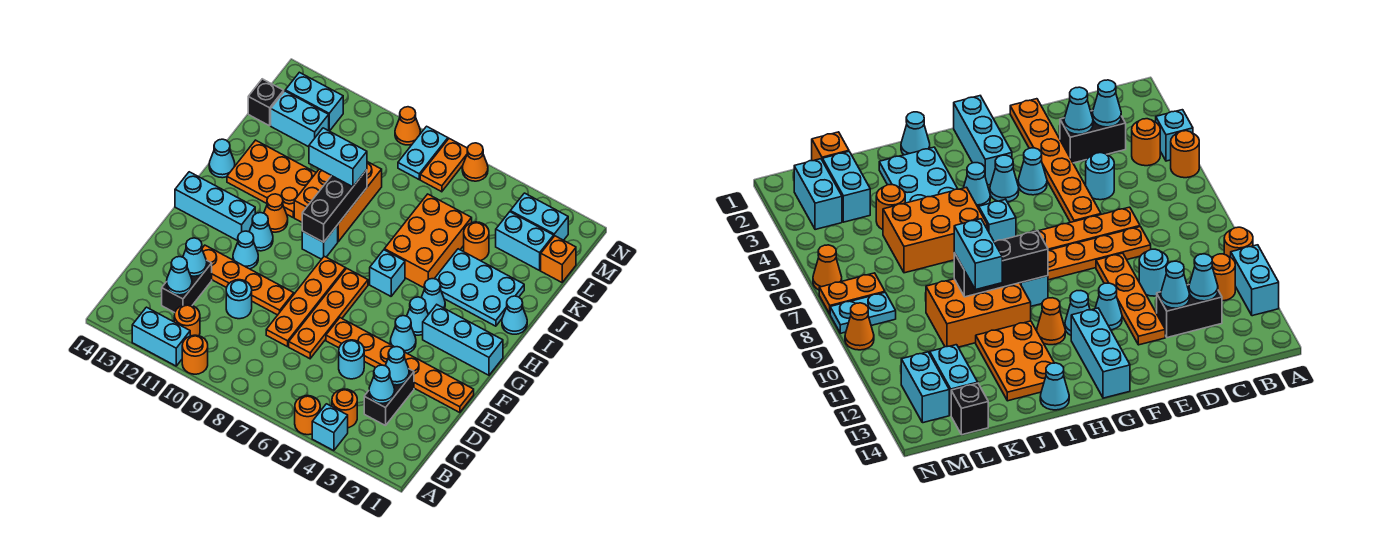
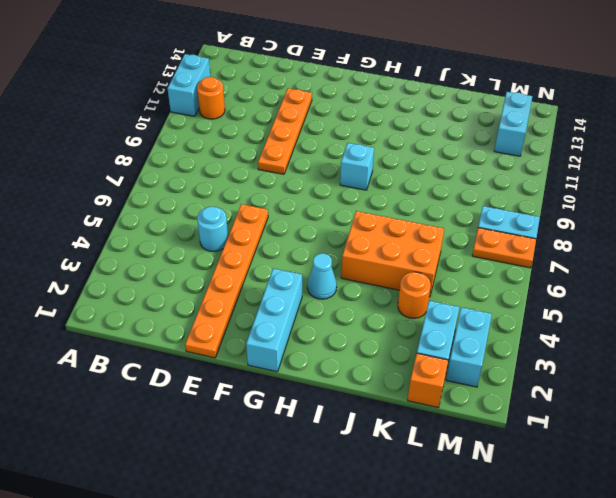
none -> cyan 1x1 brick [312,404,348,451]
none -> orange 1x1 round brick [295,396,320,435]
none -> orange 1x1 round brick [182,335,208,374]
none -> orange 1x1 round brick [332,389,357,428]

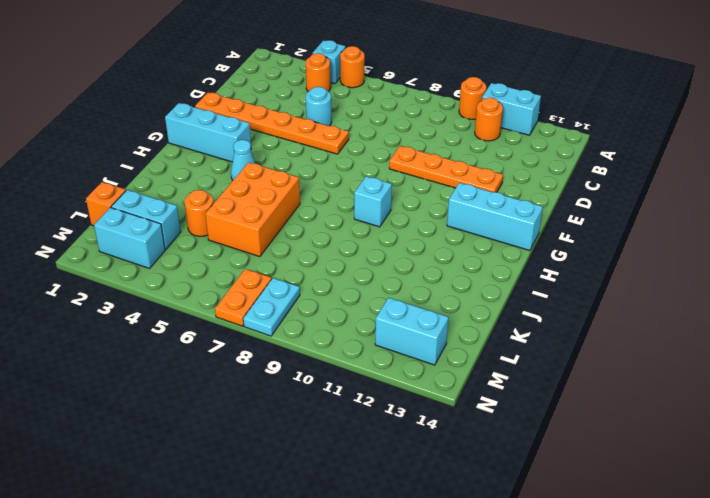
none -> black 1x2 brick [364,369,414,426]
none -> black 1x2 brick [162,260,212,313]
none -> orange 1x4 plate [289,268,368,359]
none -> orange 1x4 plate [266,256,346,347]

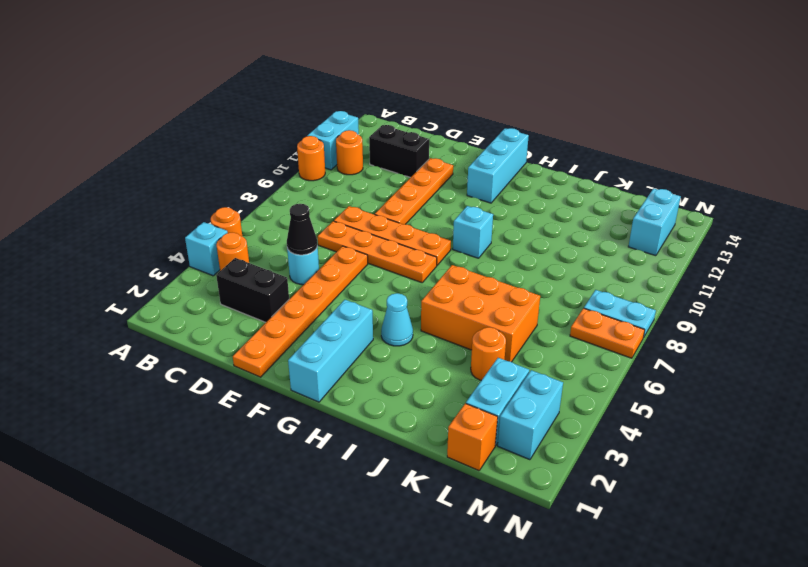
black 1x1 cone [287,204,317,255] -> none
none -> cyan 1x1 round brick [226,280,252,319]
none -> cyan 1x1 cone [390,316,416,353]
none -> cyan 1x1 cone [233,231,258,269]
none -> cyan 1x1 cone [407,297,428,335]

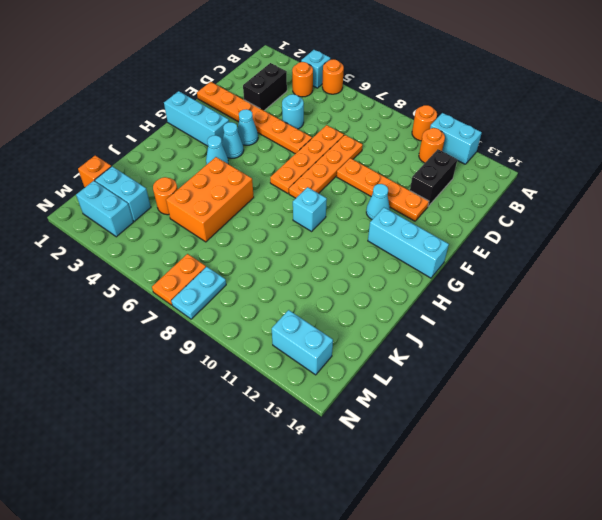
none -> cyan 1x1 round brick [226,280,252,319]
none -> cyan 1x1 cone [249,213,273,251]
none -> cyan 1x1 brick [370,250,405,296]
none -> orange 1x1 cone [264,194,288,232]

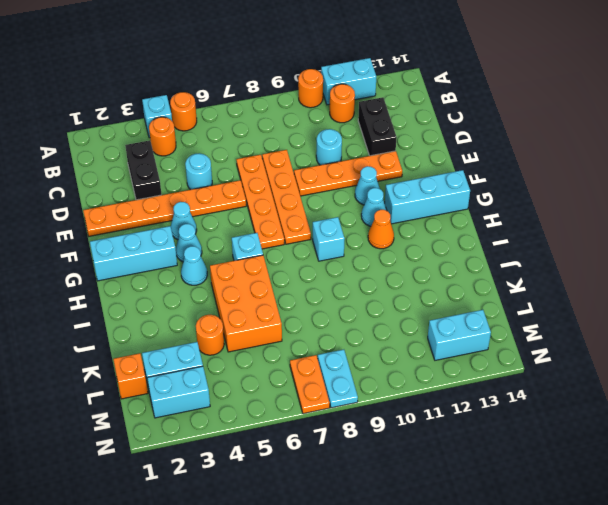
none -> cyan 1x1 cone [502,296,527,334]
none -> cyan 2x3 plate [435,249,524,326]
none -> orange 2x3 brick [294,162,382,242]
none -> orange 2x3 plate [227,140,316,217]

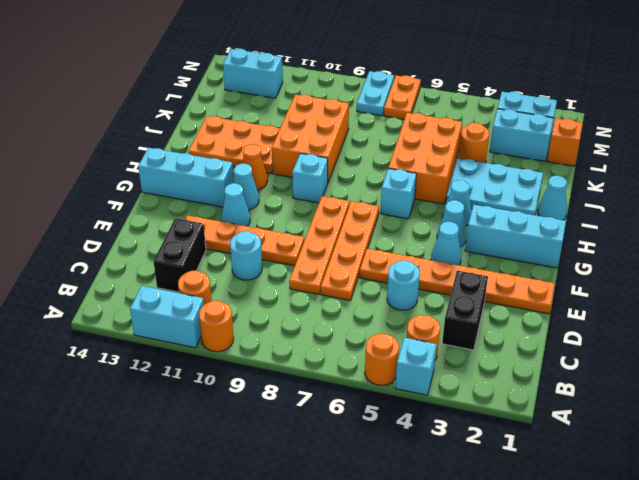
none -> cyan 1x1 cone [209,139,235,178]
none -> cyan 1x2 brick [271,91,329,147]
none -> black 1x1 brick [248,79,284,126]
none -> orange 1x1 cone [462,143,488,181]

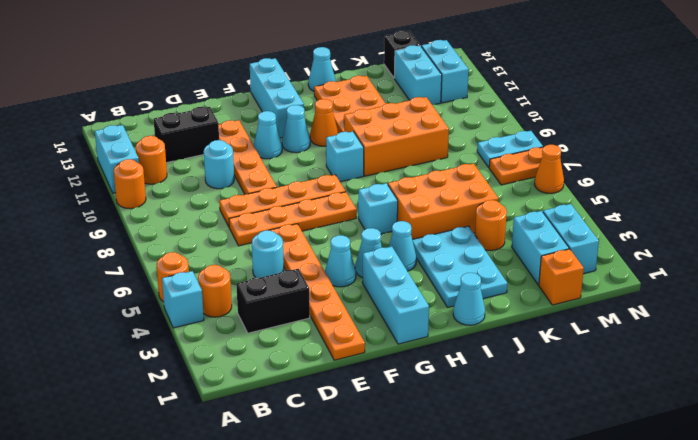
none -> orange 1x1 cone [395,107,420,145]
none -> cyan 1x1 cone [369,365,395,403]
none -> cyan 1x1 cone [167,257,192,295]
none -> cyan 1x1 cone [385,347,409,385]

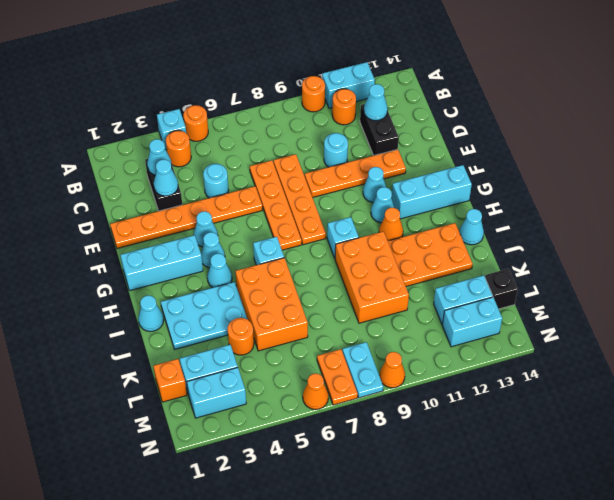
none -> cyan 1x1 cone [183,238,207,276]
none -> black 1x3 brick [302,170,367,242]
none -> cyan 1x2 brick [309,128,367,187]

